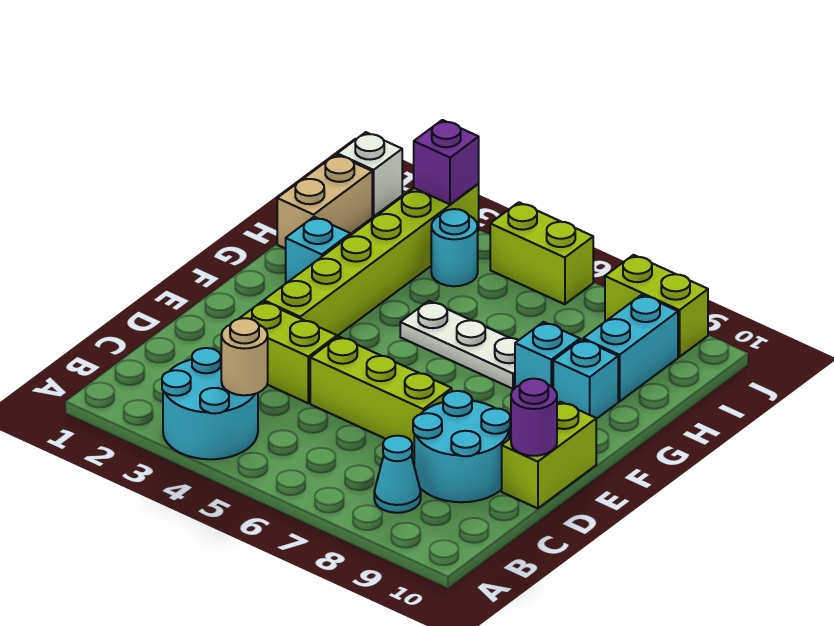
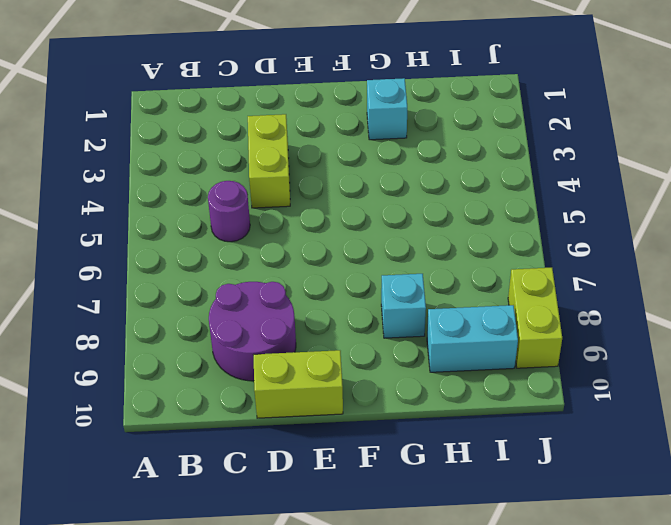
purple 1x1 round brick [208,181,250,242] -> purple 1x1 round brick moved to [511,379,557,456]
purple 2x2 round brick [209,282,296,381] -> cyan 2x2 round brick [413,391,510,502]
none -> cyan 2x2 round brick [162,348,258,459]
none -> cyan 1x1 cone [374,436,421,513]
none -> lime 1x3 brick [310,336,452,452]

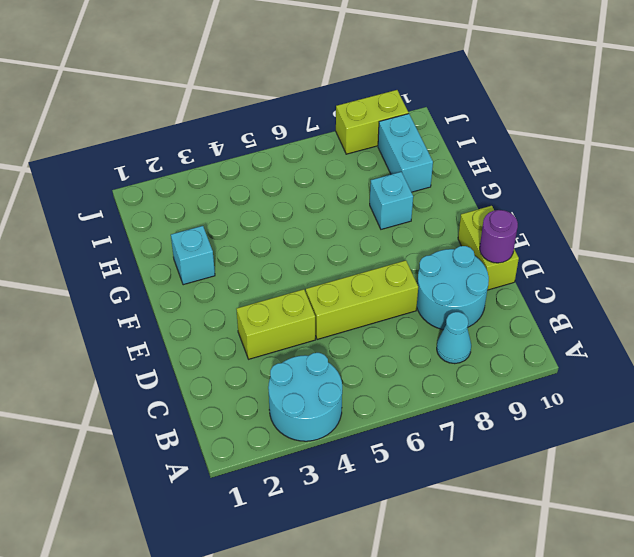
none -> lime 1x6 brick [264,184,479,336]
none -> white 1x3 plate [400,301,518,389]
none -> cyan 1x1 brick [553,339,618,419]

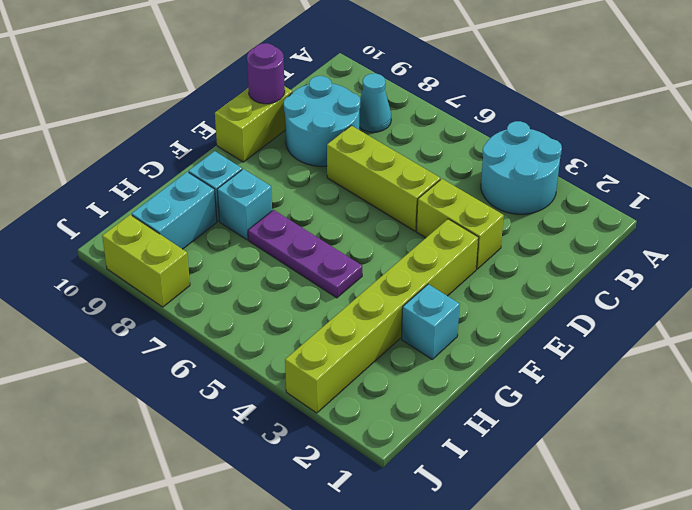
purple 1x3 plate [248,210,362,298] -> white 1x3 plate [400,301,518,389]
none -> tan 1x2 brick [277,155,372,249]
none -> cyan 1x1 round brick [431,209,478,286]
none -> white 1x1 brick [337,132,402,217]

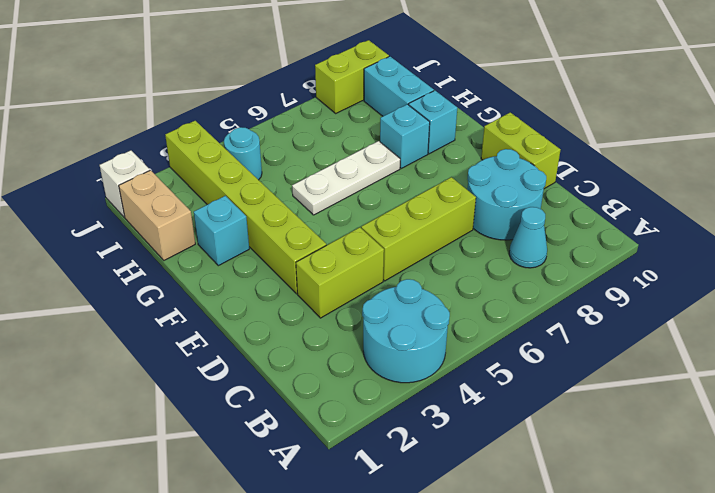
none -> lime 1x2 brick [490,202,593,304]
none -> tan 1x1 round brick [221,318,268,395]
none -> purple 1x1 round brick [511,379,557,456]

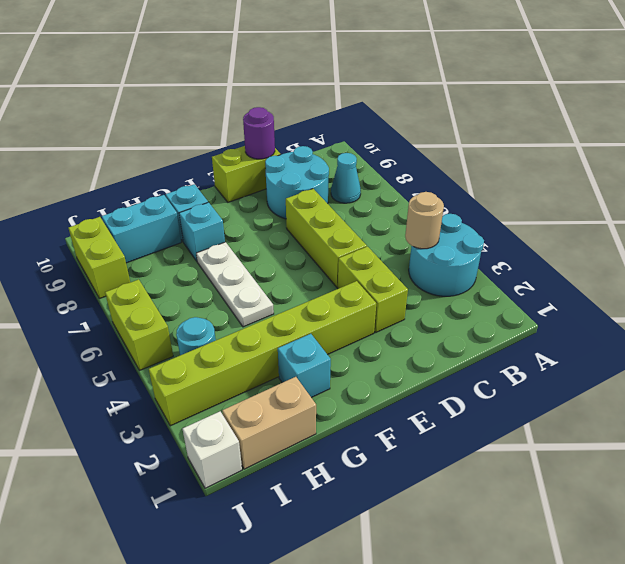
none -> purple 1x1 brick [414,120,479,204]

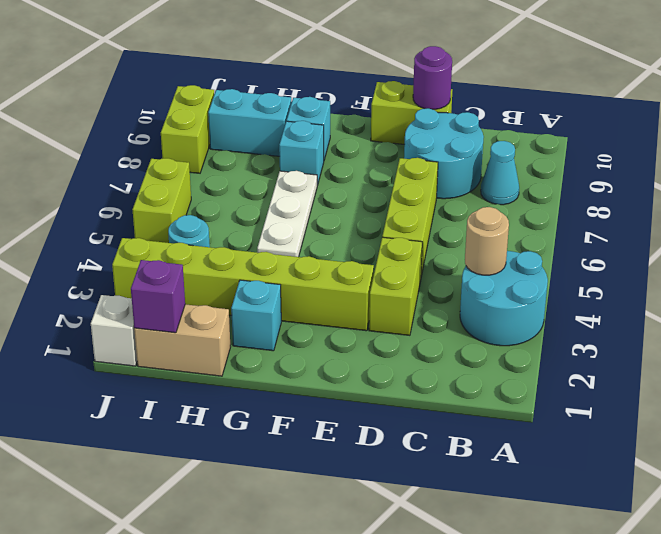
purple 1x1 brick [131,260,185,333] -> purple 1x1 brick moved to [414,120,479,204]

